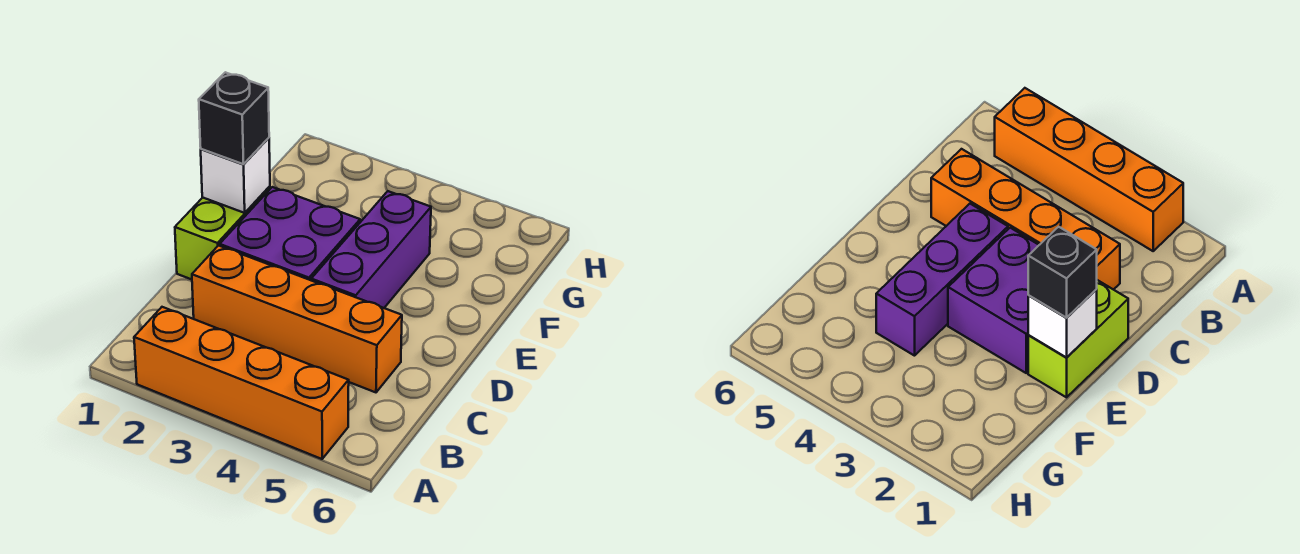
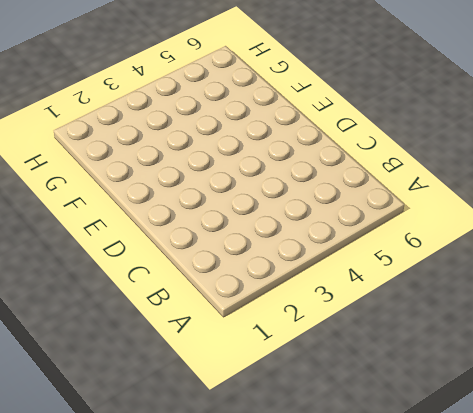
none -> orange 1x4 brick [134,307,349,459]
none -> orange 1x4 brick [192,246,402,392]

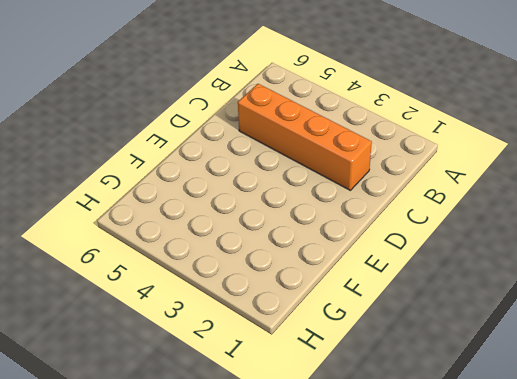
none -> orange 1x4 brick [134,307,349,459]
none -> lime 1x2 brick [175,186,270,279]

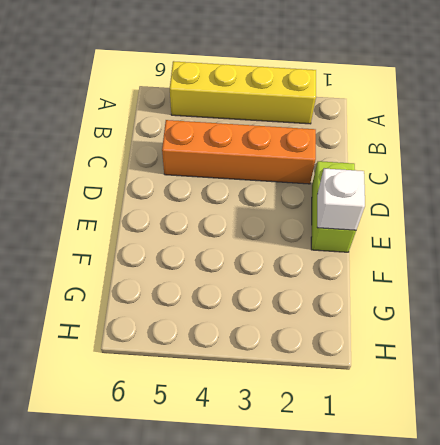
yellow 1x4 brick [170,61,316,124] -> orange 1x4 brick [134,307,349,459]
none -> purple 2x2 brick [220,187,360,280]
none -> purple 1x3 brick [311,191,431,308]

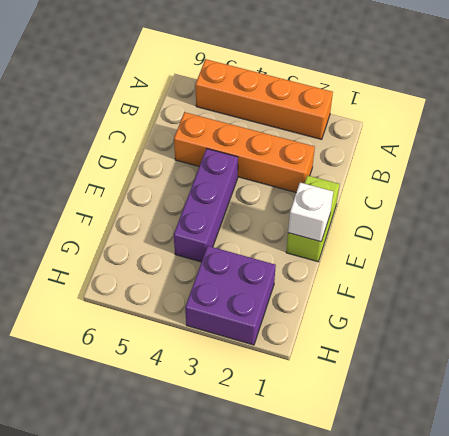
purple 2x2 brick [185,246,276,345] -> purple 2x2 brick moved to [220,187,360,280]
none -> black 1x1 brick [199,72,269,164]

